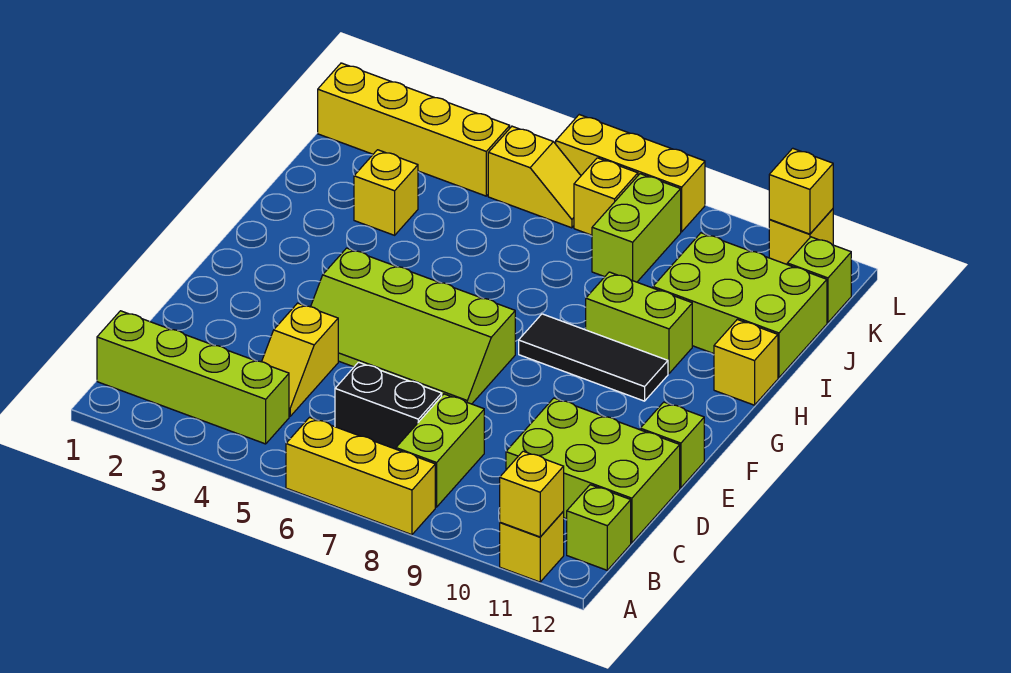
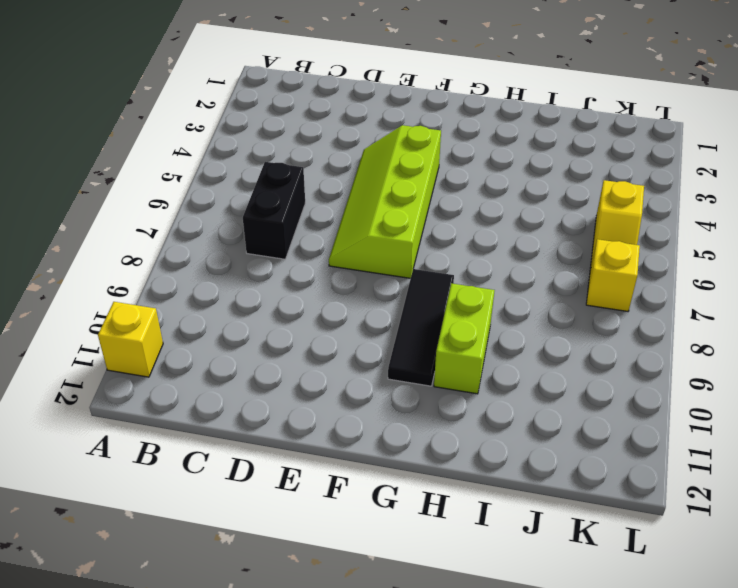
none -> yellow 1x3 brick [286,417,435,535]
none -> lime 1x4 brick [97,311,289,444]
none -> lime 1x2 brick [396,394,484,507]

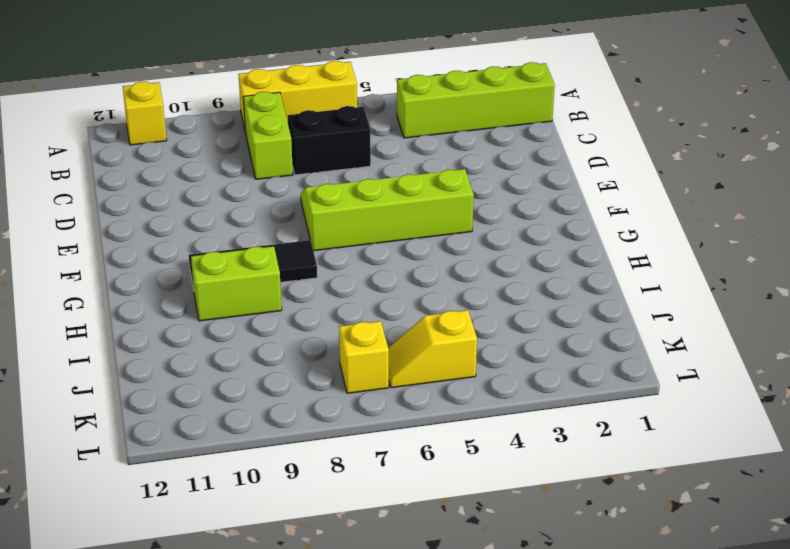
none -> lime 1x1 brick [567,485,631,570]
none -> yellow 1x2 slope [262,303,338,416]
none -> lime 2x3 brick [506,398,680,543]

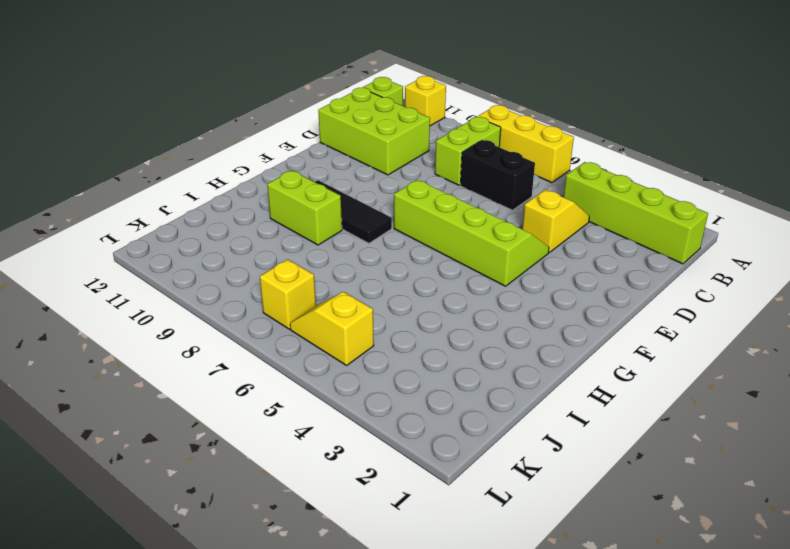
none -> lime 1x1 brick [640,402,704,488]
none -> yellow 1x1 brick [714,319,778,405]
none -> yellow 1x1 brick [354,150,418,235]

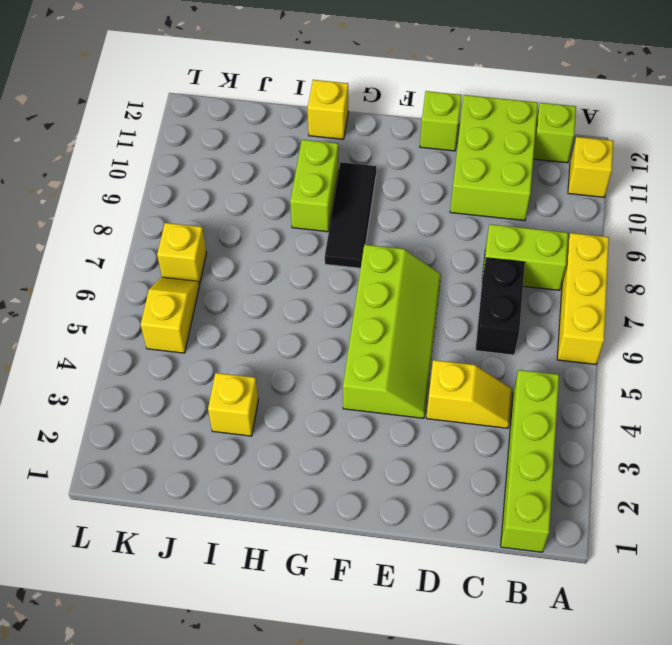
none -> lime 2x3 brick [653,233,827,378]
none -> lime 1x2 brick [592,174,681,282]
none -> yellow 1x4 brick [318,63,510,196]

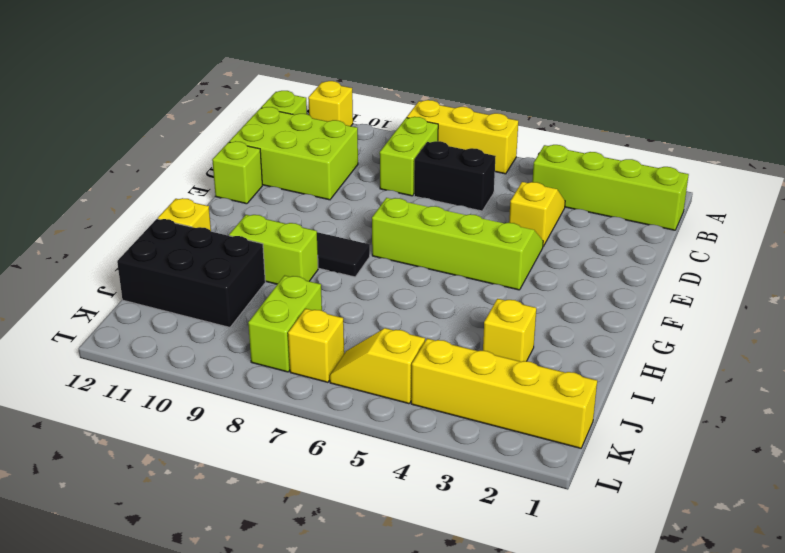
black 2x3 brick [117,219,265,327] -> lime 2x3 brick [653,233,827,378]
none -> lime 1x1 brick [787,237,851,323]
none -> yellow 1x3 brick [556,115,705,232]
none -> yellow 1x1 brick [769,209,833,264]

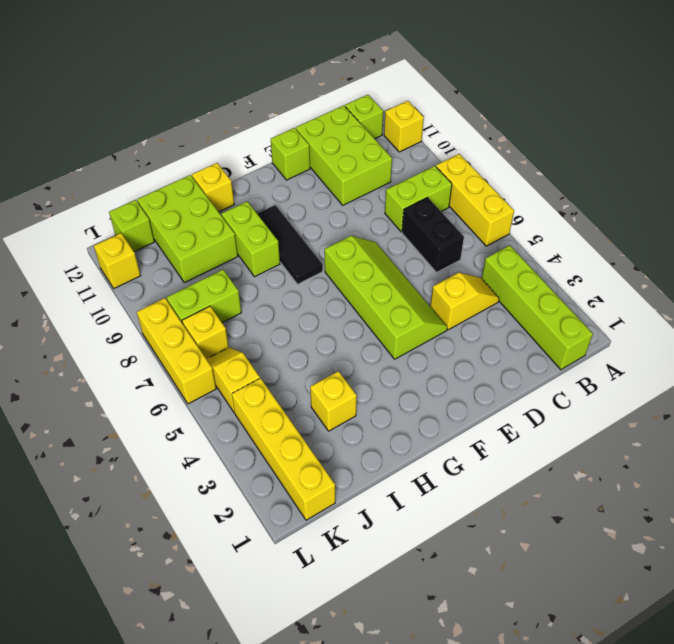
none -> yellow 1x1 brick [500,451,564,537]
none -> yellow 1x1 brick [769,148,833,234]

